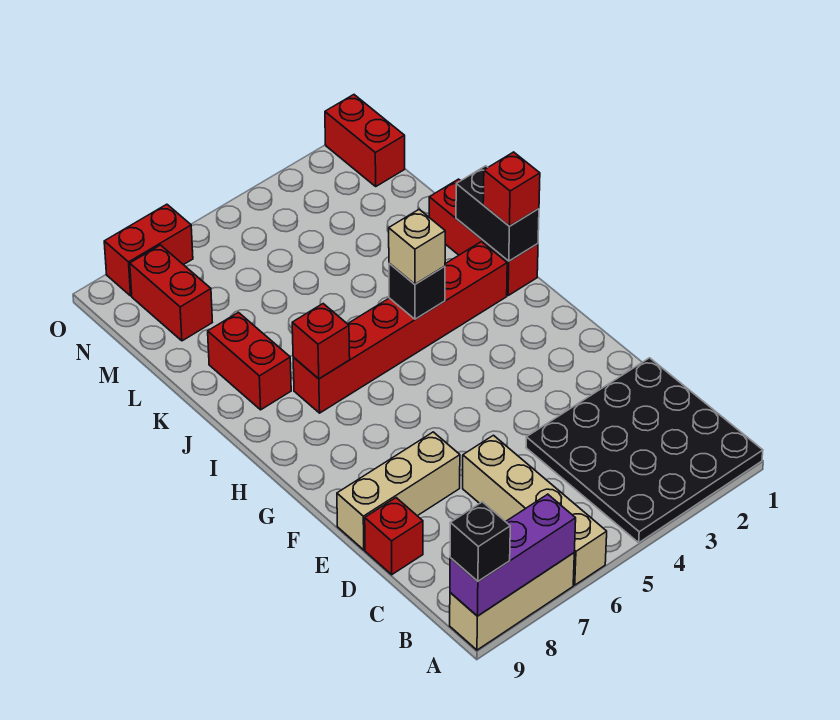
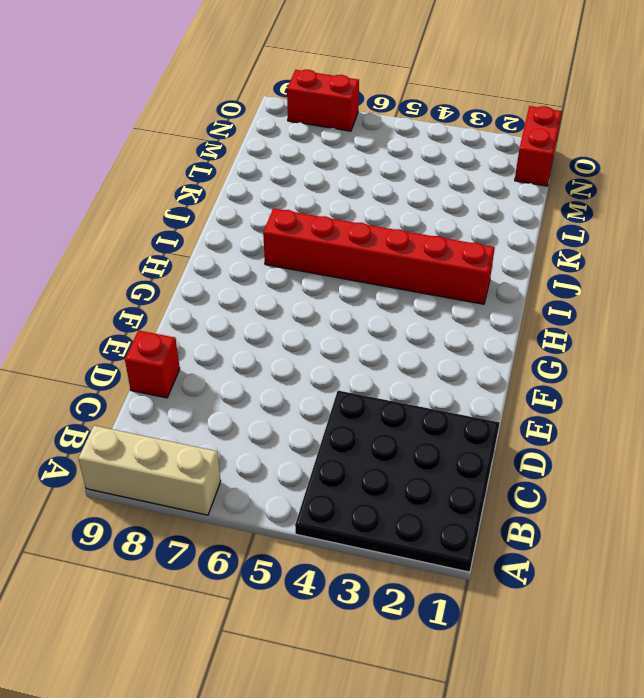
none -> tan 1x4 brick [463,435,607,585]
none -> tan 1x3 brick [337,432,460,550]
none -> red 1x3 brick [429,179,538,295]

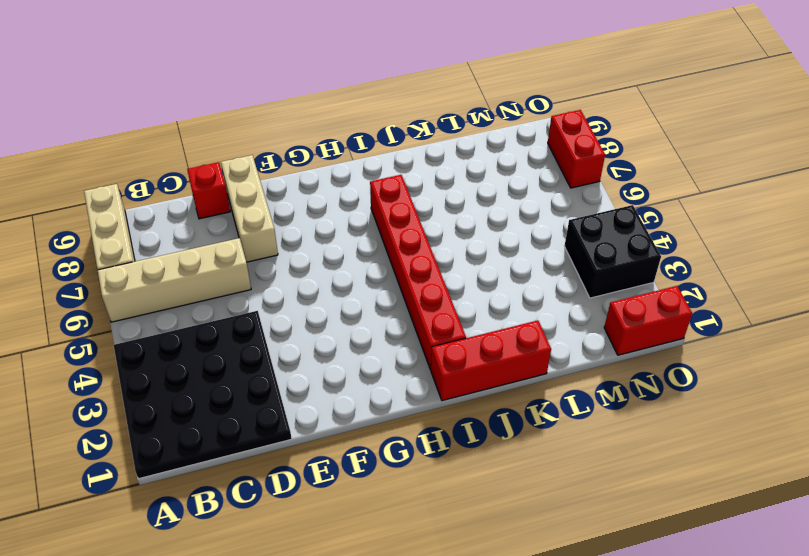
black 2x2 brick [565,205,661,298] -> none
none -> red 1x2 brick [208,312,291,410]
none -> red 1x2 brick [130,245,212,341]
none -> purple 1x3 brick [450,494,576,616]

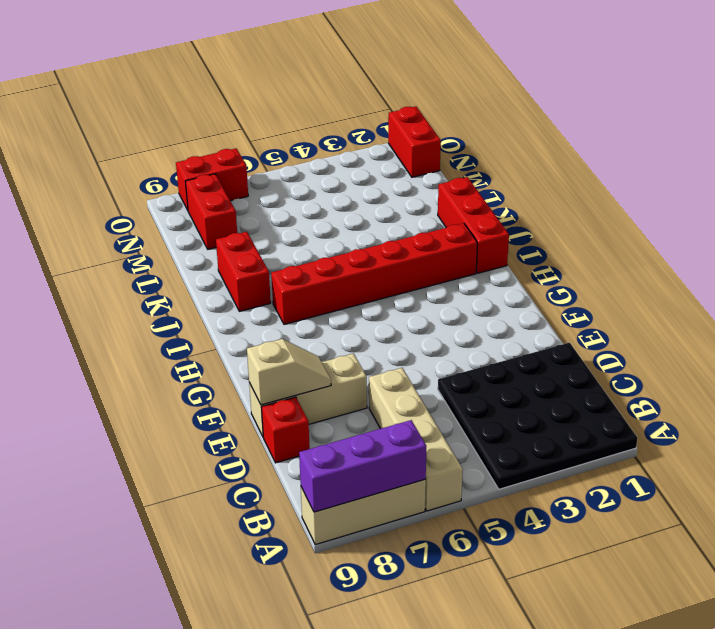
tan 1x2 slope [247,339,331,405] -> none
none -> black 1x2 brick [456,166,539,261]
none -> black 1x1 brick [389,263,445,319]
none -> red 1x1 brick [292,304,350,379]

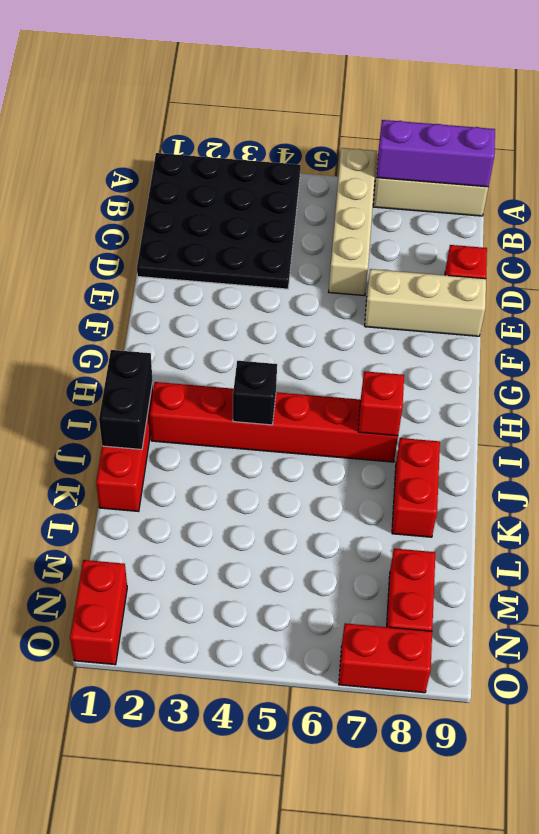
none -> black 1x1 brick [450,502,510,581]
none -> red 1x1 brick [483,152,540,226]
none -> tan 1x1 brick [389,210,445,284]

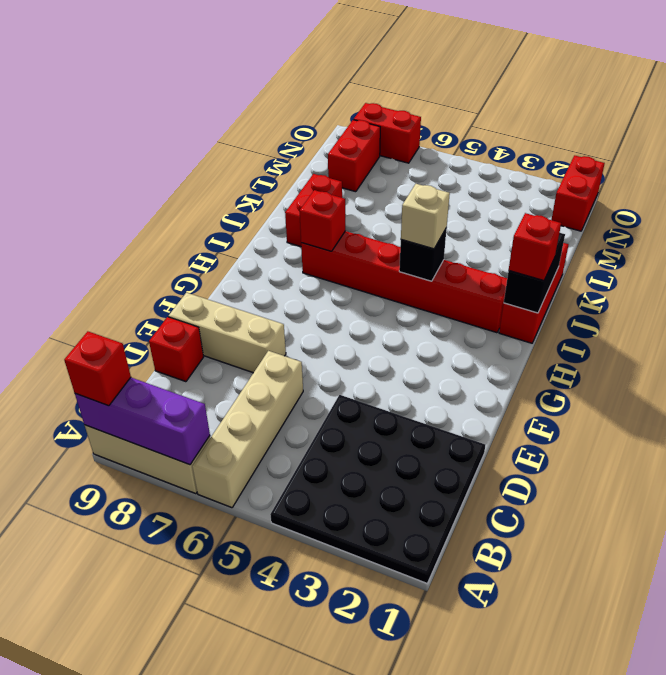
red 1x1 brick [64,331,131,406] -> black 1x1 brick [450,502,510,581]

